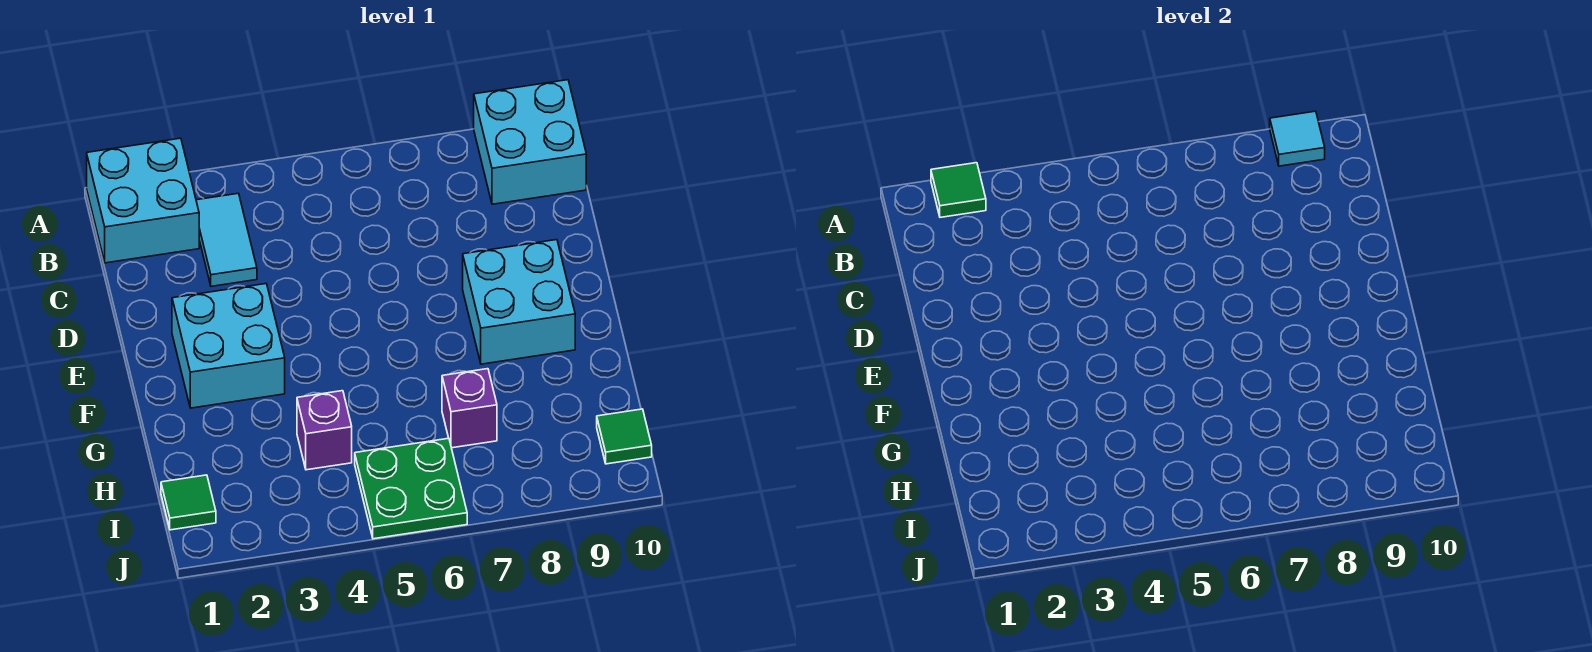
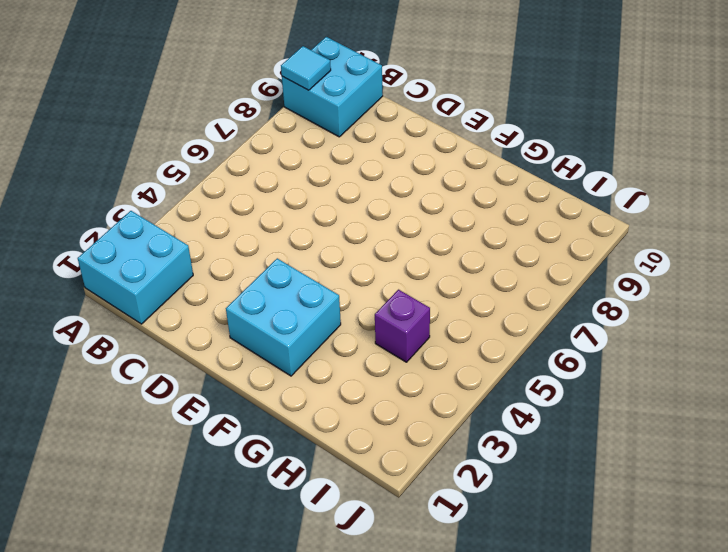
none -> cyan 1x2 tile [196,193,257,286]
none -> cyan 2x2 brick [463,240,575,364]
none -> purple 1x1 brick [442,369,497,448]

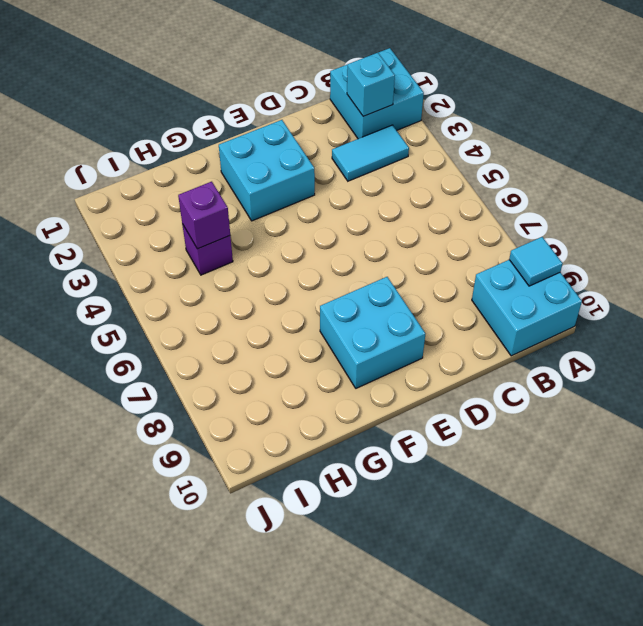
cyan 1x1 brick [347,53,395,116] -> none
purple 1x1 brick [178,182,230,249] -> purple 1x1 brick moved to [442,369,497,448]
none -> green 1x1 tile [161,475,216,530]
none -> green 2x2 plate [355,438,467,539]
none -> green 1x1 tile [597,409,652,464]

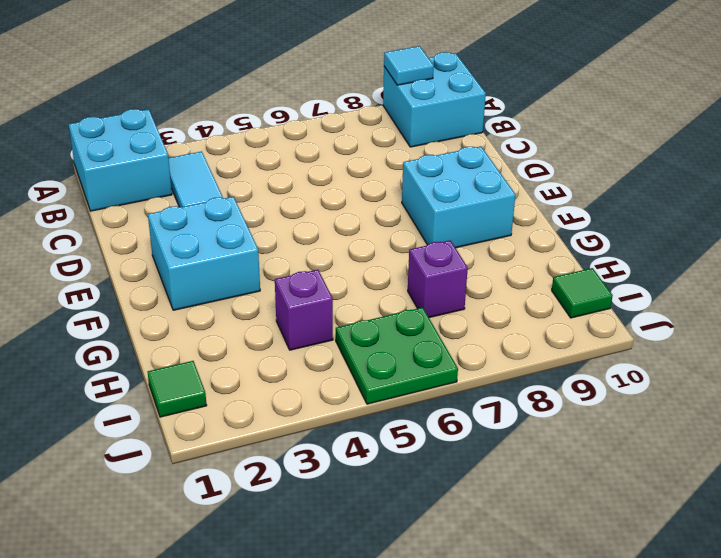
none -> green 1x1 tile [931,163,986,217]

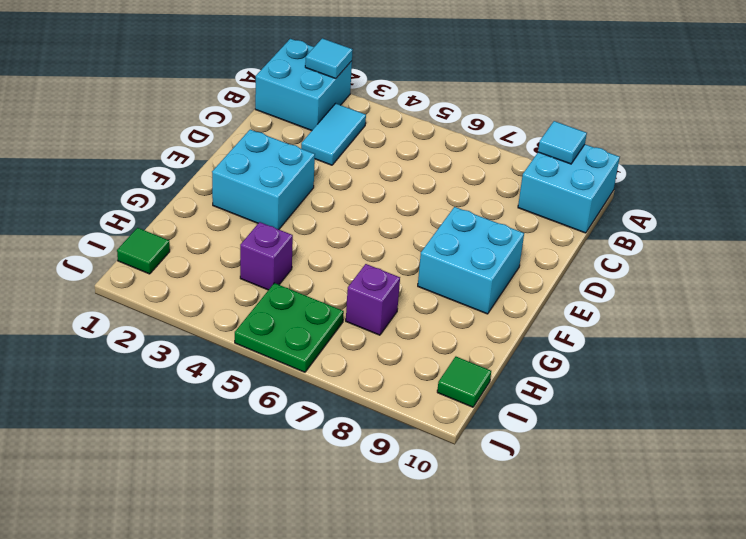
cyan 1x1 tile [305,38,353,79] -> green 1x1 tile [931,163,986,217]

